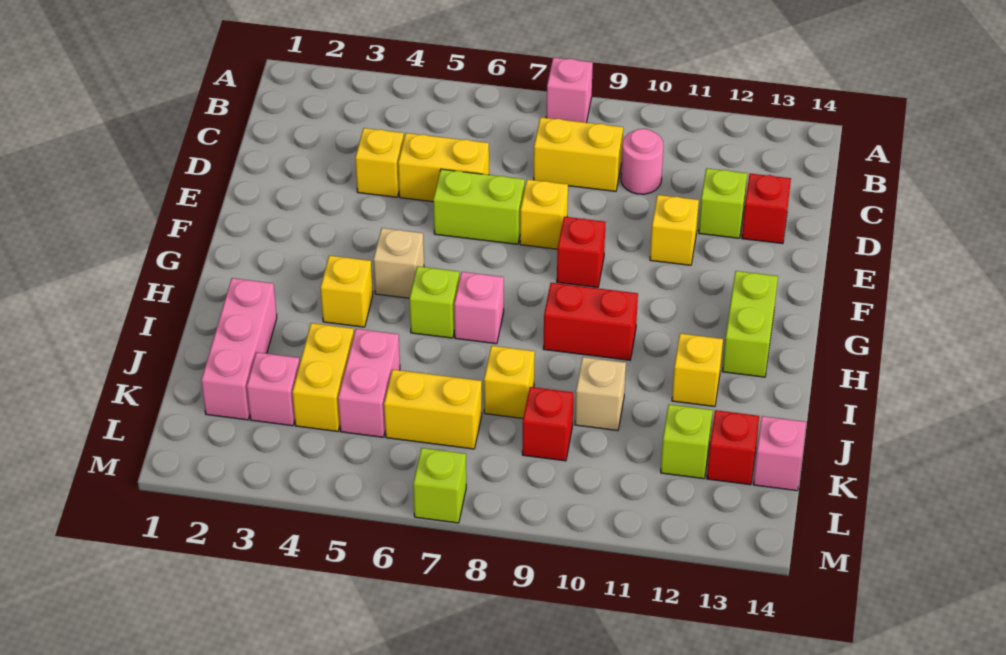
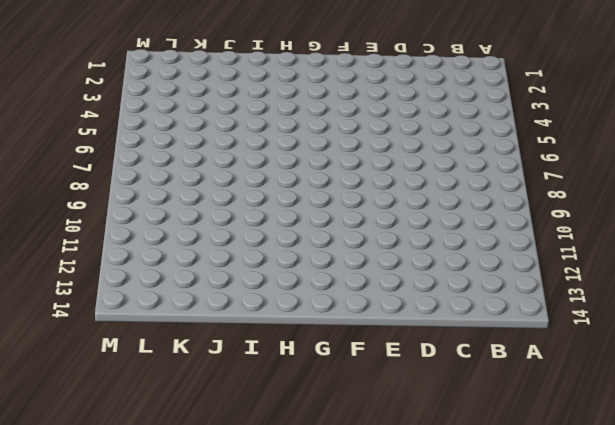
none -> pink 1x1 brick [546,58,593,123]
none -> yellow 1x2 brick [534,117,623,191]
none -> pink 1x1 round brick [621,129,664,194]
none -> yellow 1x1 brick [355,128,404,197]

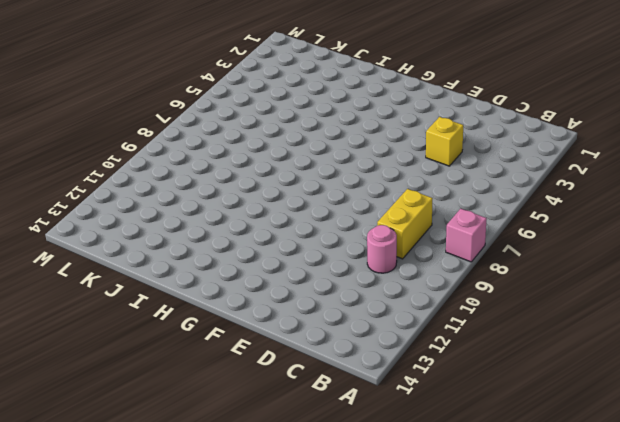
none -> yellow 1x2 brick [398,133,489,202]
none -> lime 1x1 brick [699,168,747,238]
none -> red 1x1 brick [742,174,791,244]
none -> lime 1x2 brick [433,169,525,244]

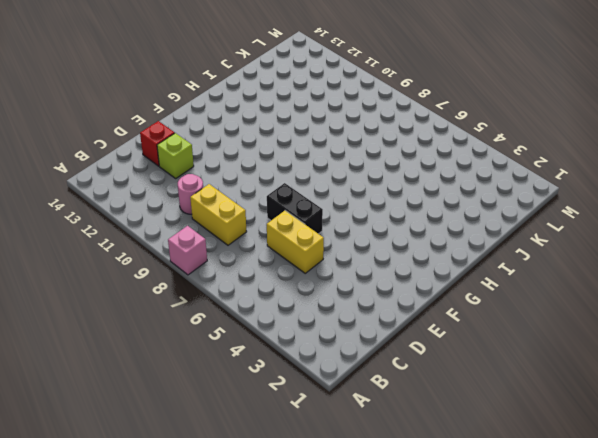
black 1x2 brick [267,183,323,234] -> lime 1x2 brick [433,169,525,244]
none -> yellow 1x1 brick [355,128,404,197]
none -> yellow 1x1 brick [520,179,568,249]
none -> yellow 1x1 brick [650,195,699,265]
none -> red 1x1 brick [557,217,606,287]

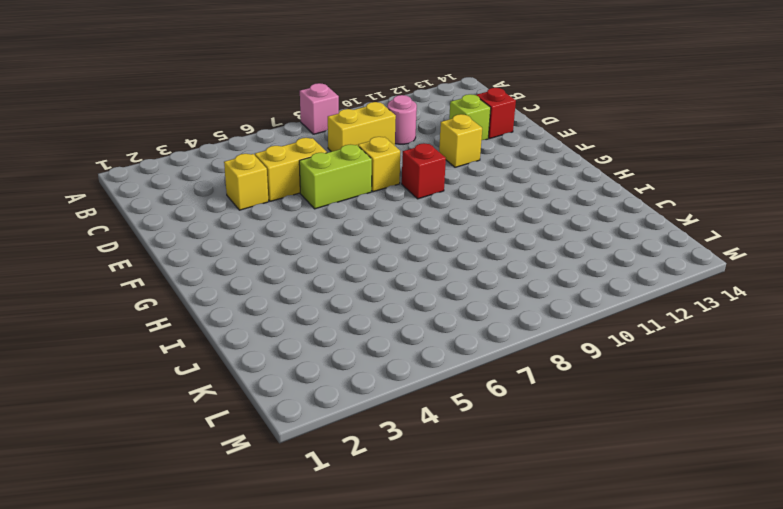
none -> tan 1x1 brick [373,228,424,298]
none -> lime 1x2 brick [722,271,778,377]
none -> yellow 1x1 brick [320,256,373,327]
none -> lime 1x1 brick [409,266,460,338]

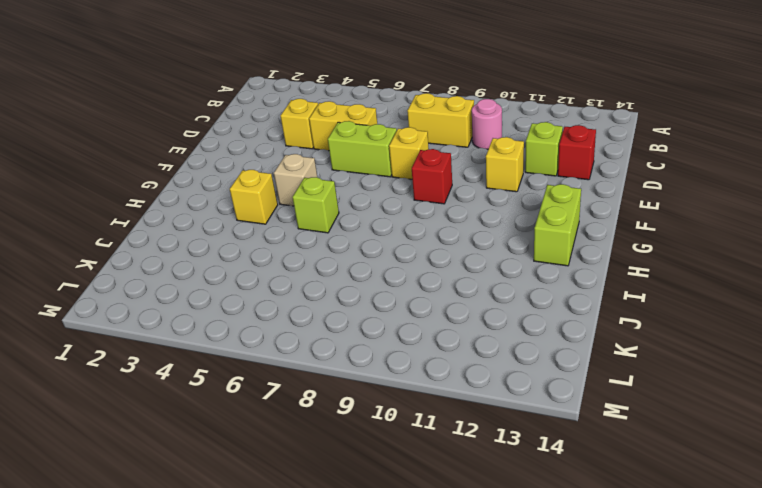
none -> pink 1x1 brick [546,58,593,123]
none -> pink 1x1 brick [454,272,504,344]
none -> red 1x2 brick [543,283,638,360]
none -> pink 1x3 brick [201,278,277,420]

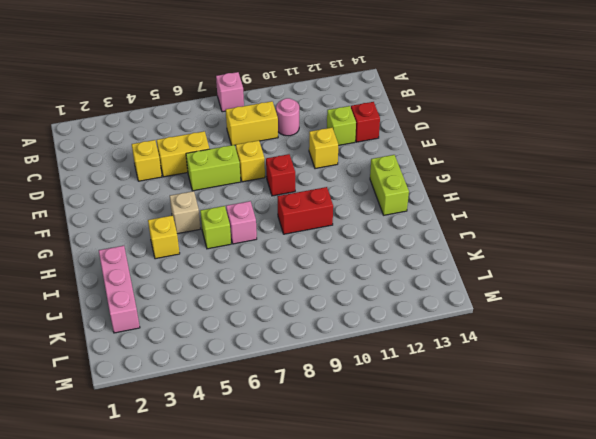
none -> yellow 1x1 brick [672,334,723,407]
none -> yellow 1x2 brick [292,323,354,431]
none -> pink 1x2 brick [338,329,400,437]
none -> yellow 1x1 brick [484,346,535,418]

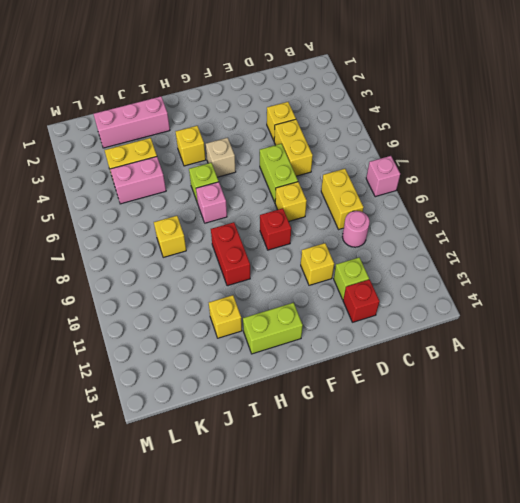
none -> tan 1x1 brick [575,357,626,431]
none -> pink 1x1 brick [247,352,300,426]
none -> yellow 1x2 brick [384,370,482,449]
none -> red 1x1 brick [522,387,573,461]

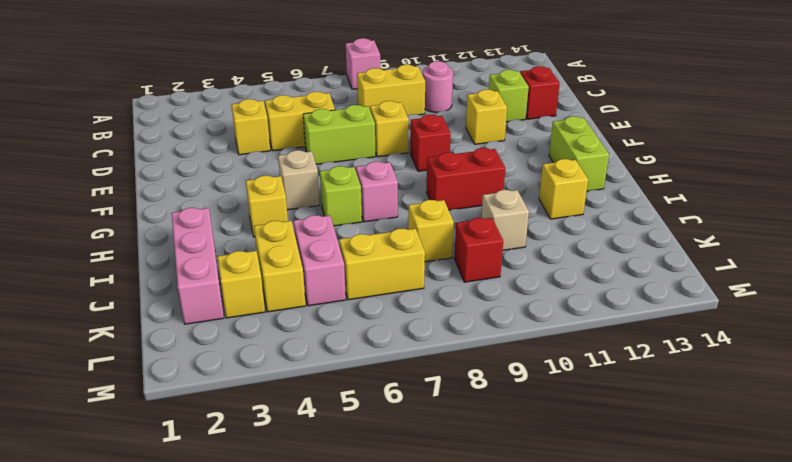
yellow 1x1 brick [217,251,265,318] -> pink 1x1 brick [247,352,300,426]
none -> lime 1x1 brick [661,404,713,479]
none -> red 1x1 brick [707,410,759,485]
none -> pink 1x1 brick [753,416,806,491]
none -> lime 1x1 brick [413,448,466,523]

